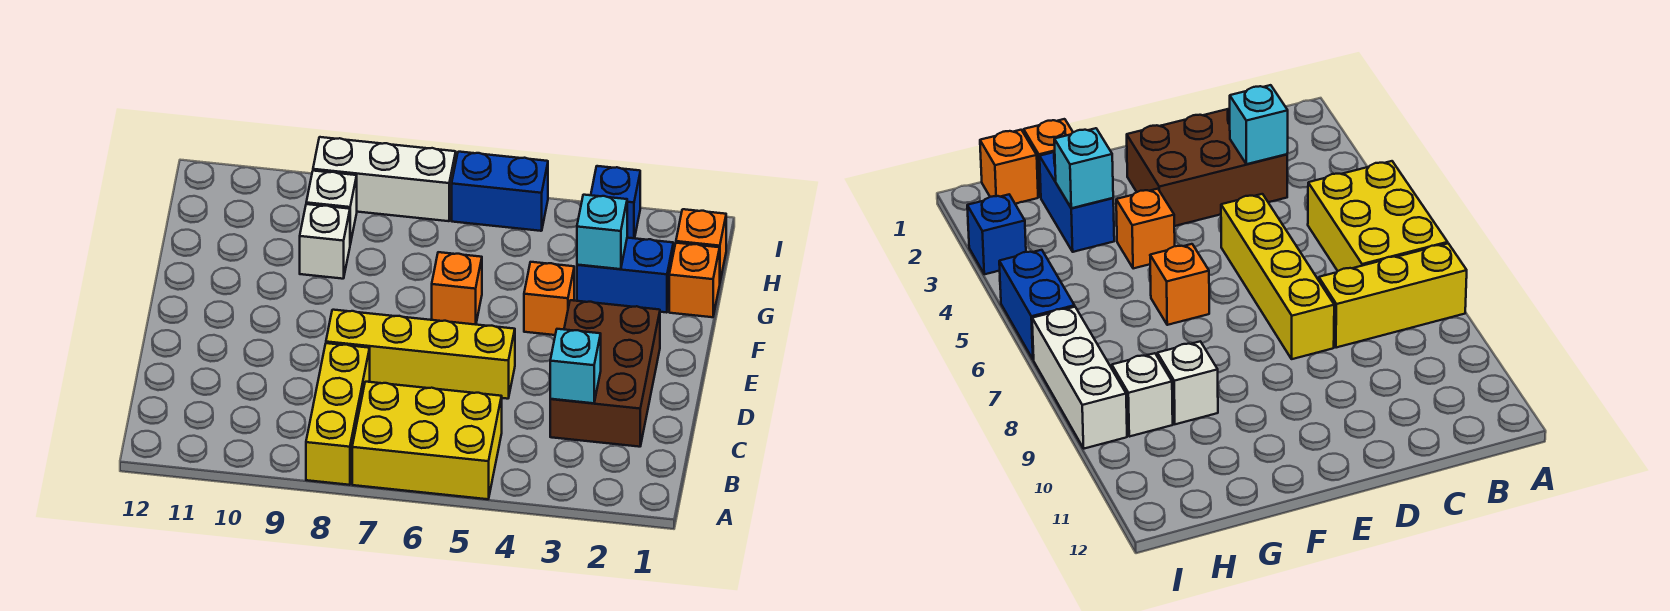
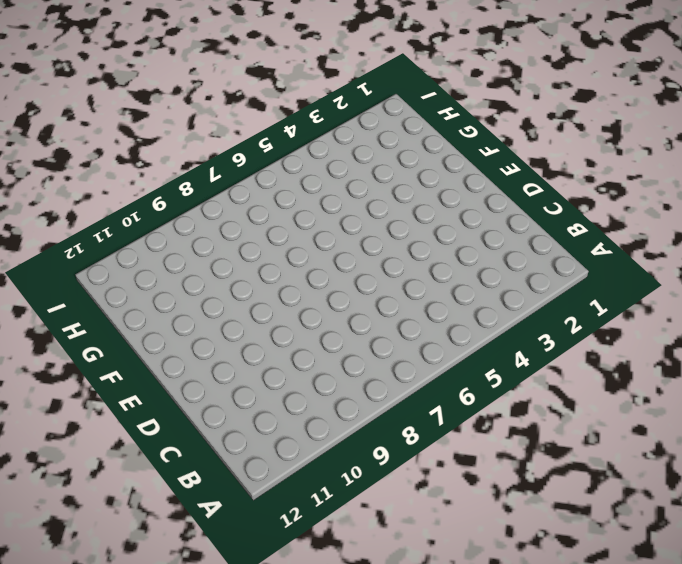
none -> yellow 2x3 brick [352,382,502,499]
none -> yellow 1x3 brick [306,343,370,485]
none -> brown 2x3 brick [550,300,660,447]

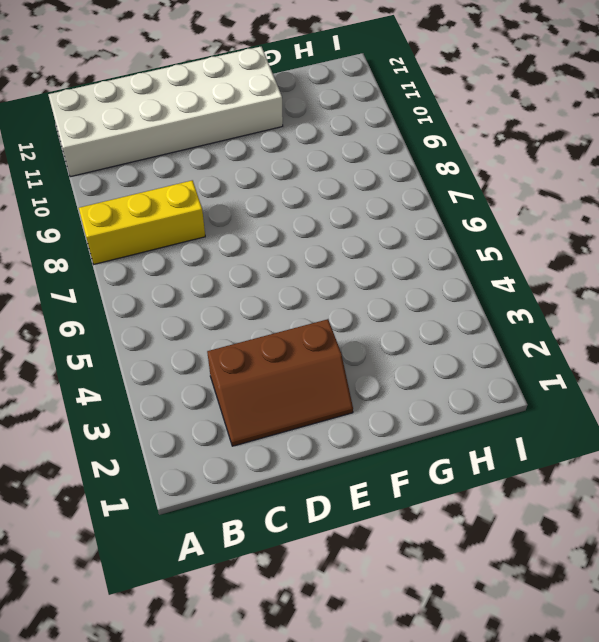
white 2x6 brick [48,47,283,177] -> none
brown 2x3 slope [207,319,353,446] -> brown 2x3 brick [550,300,660,447]
none -> yellow 2x3 brick [352,382,502,499]
none -> yellow 1x4 brick [326,310,515,399]
none -> orange 1x1 brick [524,262,574,335]

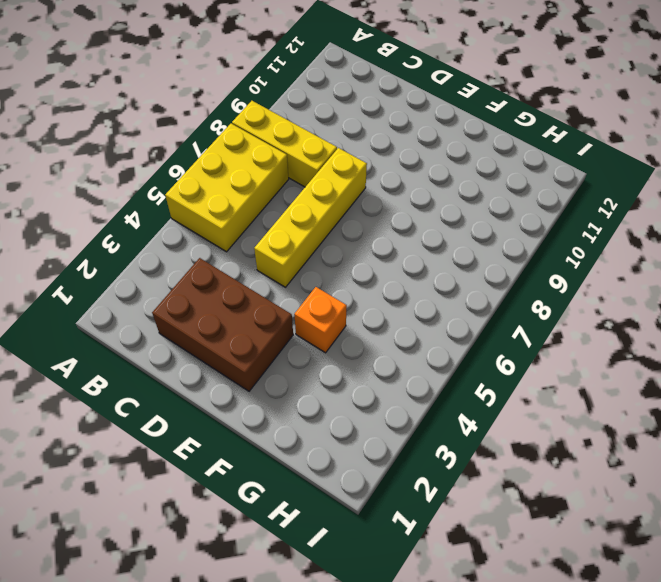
none -> orange 1x1 brick [432,252,482,325]
none -> orange 1x1 brick [669,243,720,317]
none -> blue 1x2 brick [577,238,673,313]

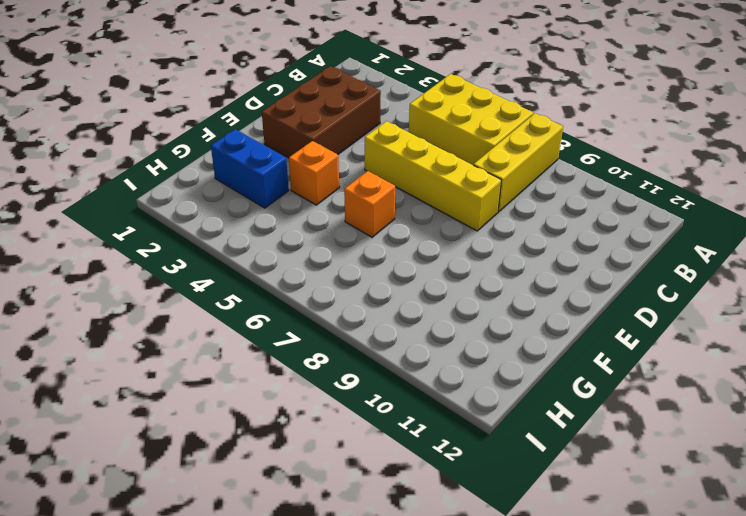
none -> orange 1x1 brick [669,243,720,317]
none -> white 1x1 brick [300,204,350,279]
none -> orange 1x1 brick [676,209,726,281]

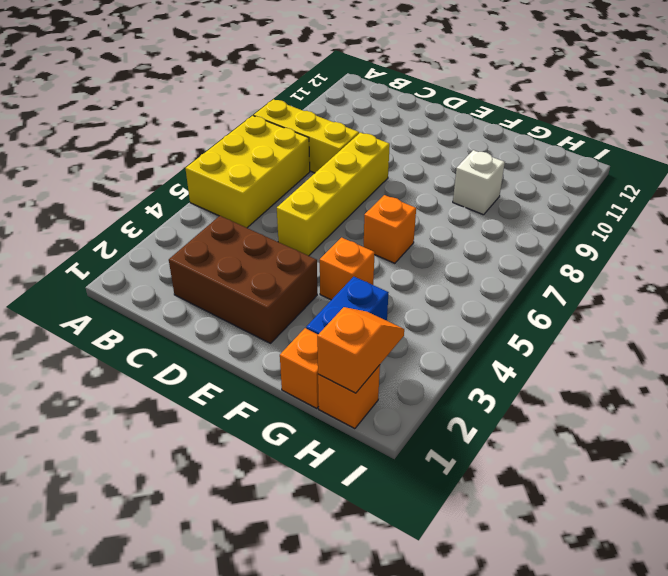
orange 1x2 slope [317,307,404,393] -> none
none -> white 1x1 brick [306,171,357,244]
none -> blue 1x1 brick [591,166,640,238]
none -> blue 1x2 brick [452,152,548,231]

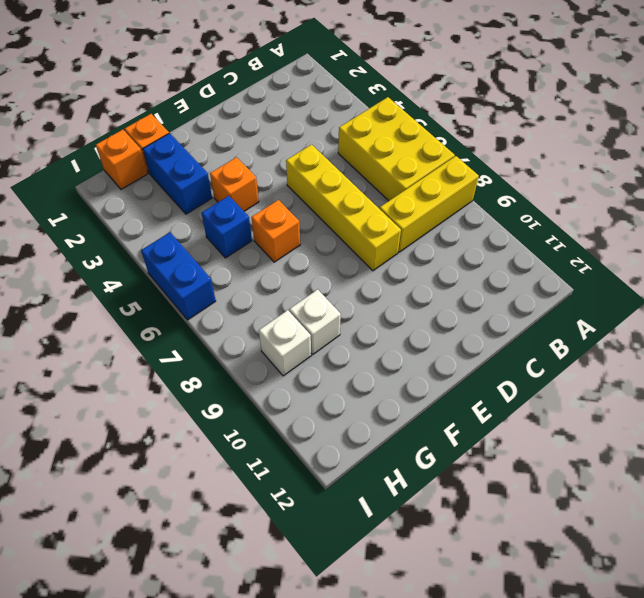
blue 1x1 brick [201,196,252,258] -> blue 1x1 brick moved to [591,166,640,238]
none -> brown 2x3 brick [550,300,660,447]
none -> white 1x3 brick [313,137,456,221]
none -> cyan 1x1 brick [550,329,601,403]

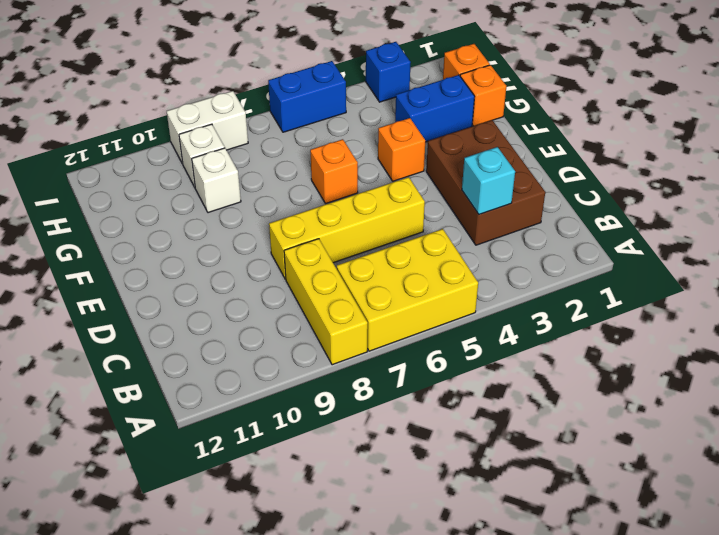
white 1x2 brick [167,91,248,164] -> white 1x3 brick [313,137,456,221]
none -> cyan 1x1 brick [577,195,627,269]

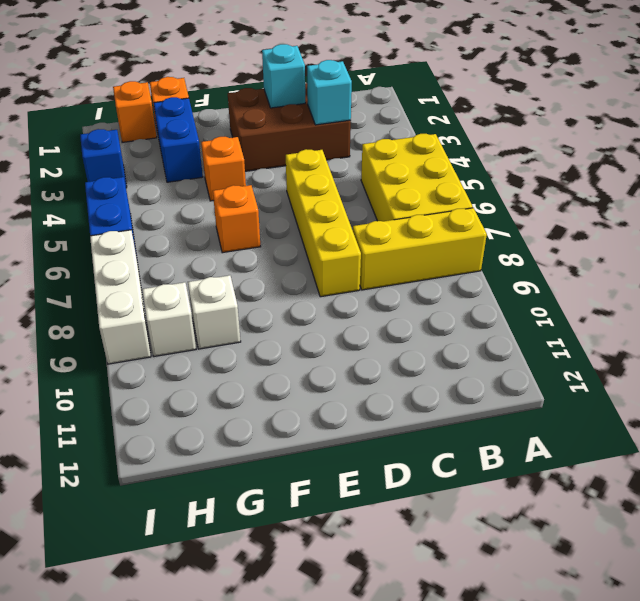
cyan 1x1 brick [262,44,305,108] -> cyan 1x1 brick moved to [577,195,627,269]

